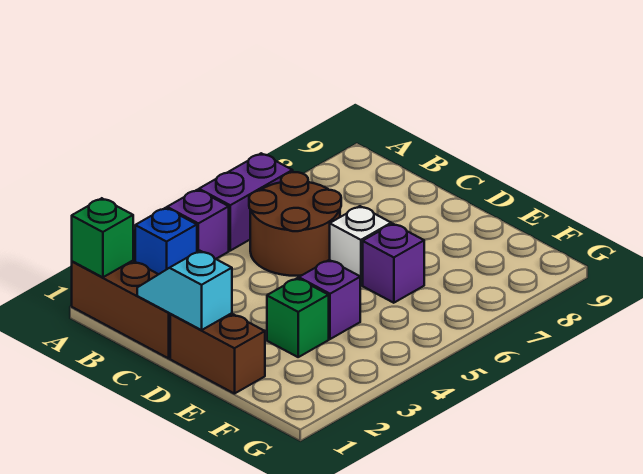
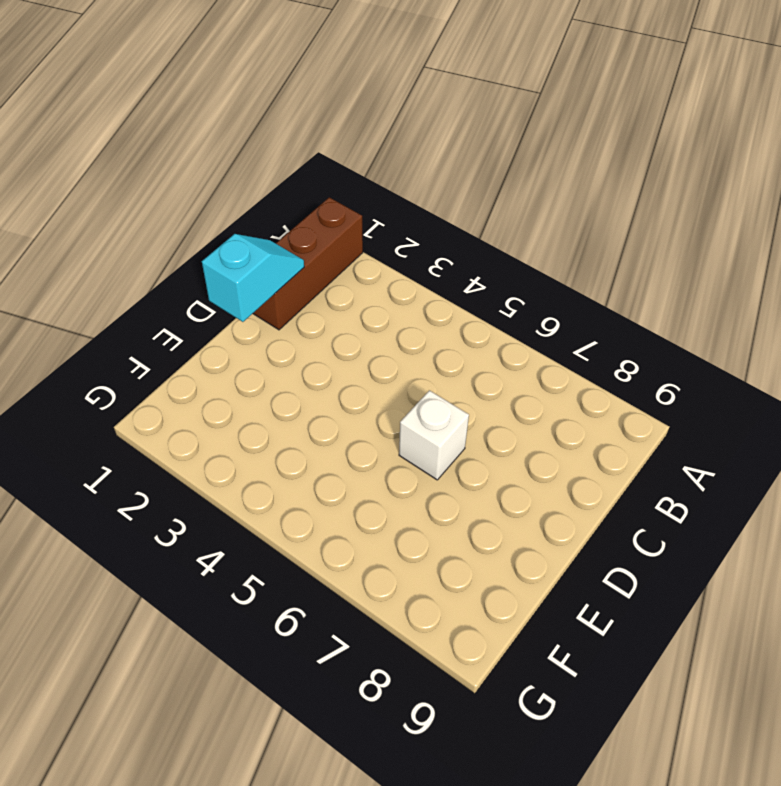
none -> blue 1x1 brick [135,208,197,274]
none -> purple 1x1 brick [167,190,229,259]
none -> purple 1x2 brick [199,153,293,251]

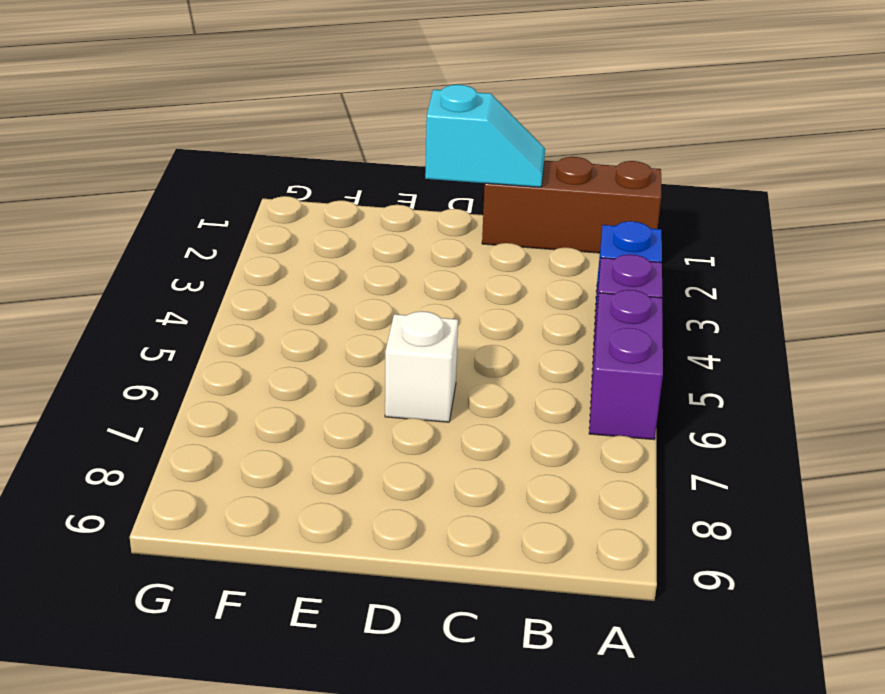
none -> brown 2x2 round brick [249,172,341,276]
none -> brown 1x2 brick [170,313,265,394]
none -> green 1x1 brick [267,278,329,357]

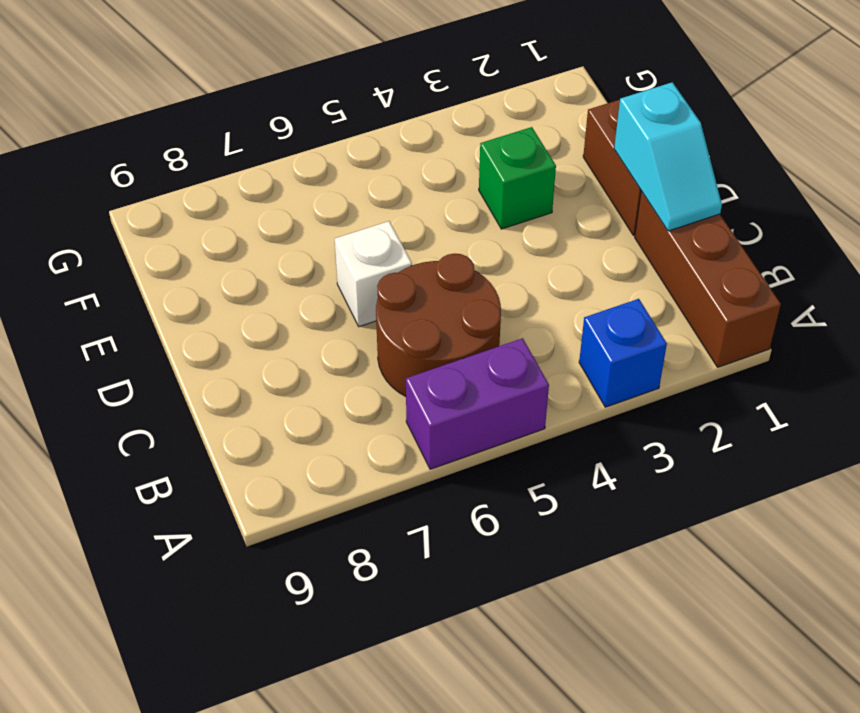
none -> purple 1x1 brick [167,190,229,259]
none -> purple 1x1 brick [299,260,360,339]
none -> purple 1x1 brick [363,224,424,303]

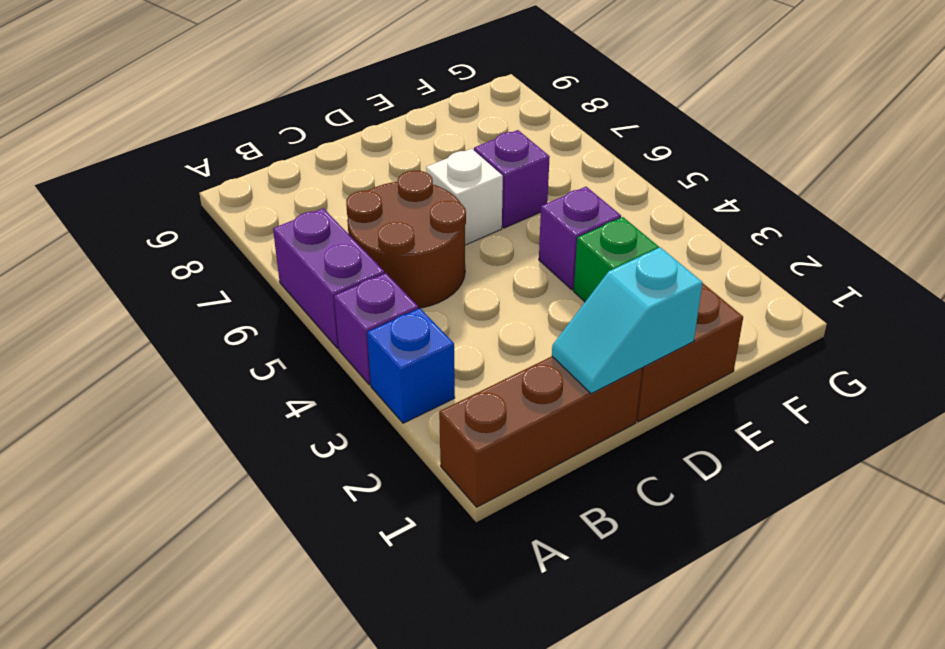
none -> green 1x1 brick [72,198,133,277]

